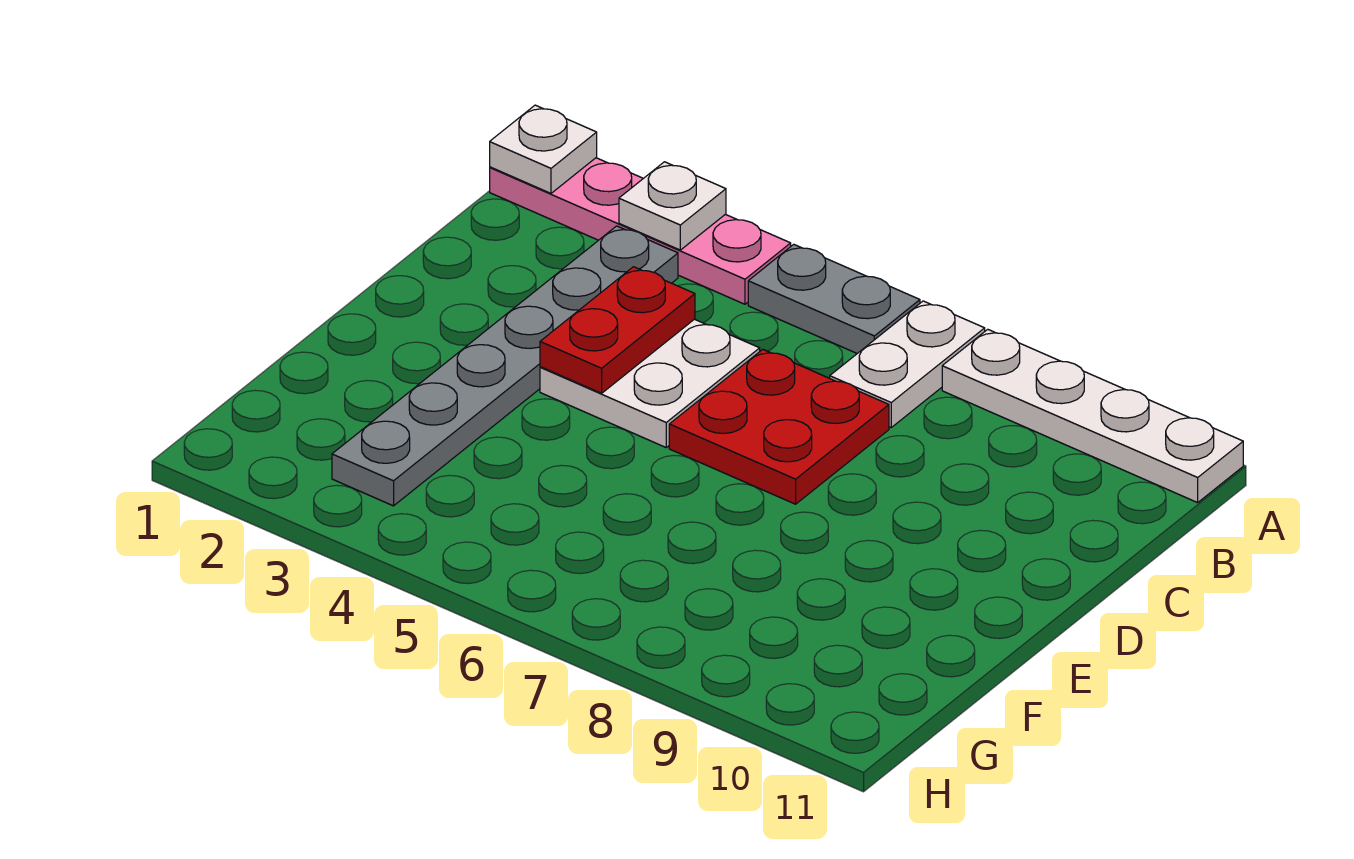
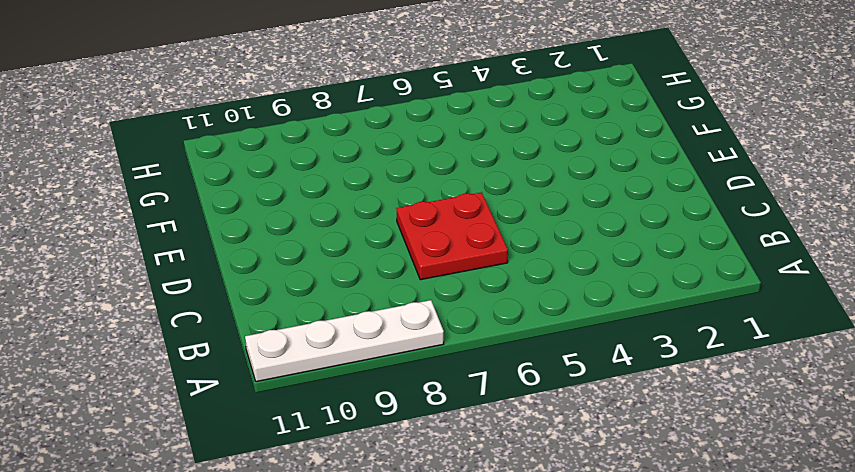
none -> pink 1x4 plate [490,158,791,304]
none -> grey 1x2 plate [748,244,920,353]

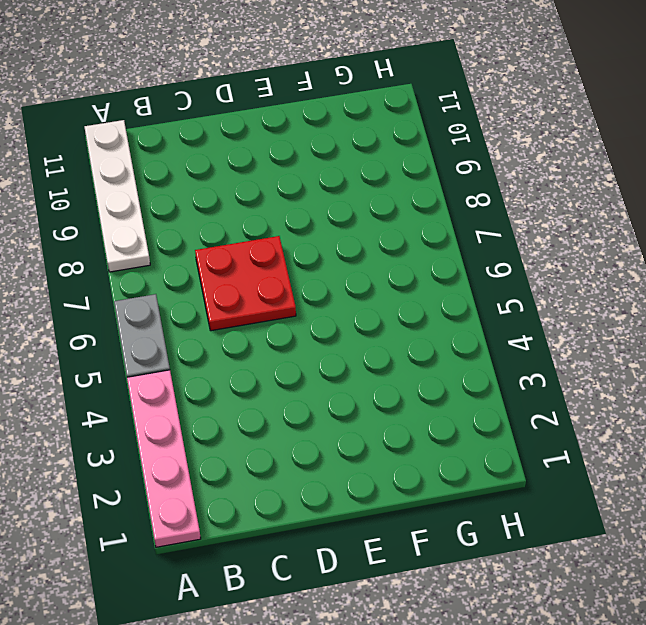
none -> white 1x2 plate [830,301,985,427]
none -> grey 1x6 plate [332,226,678,506]

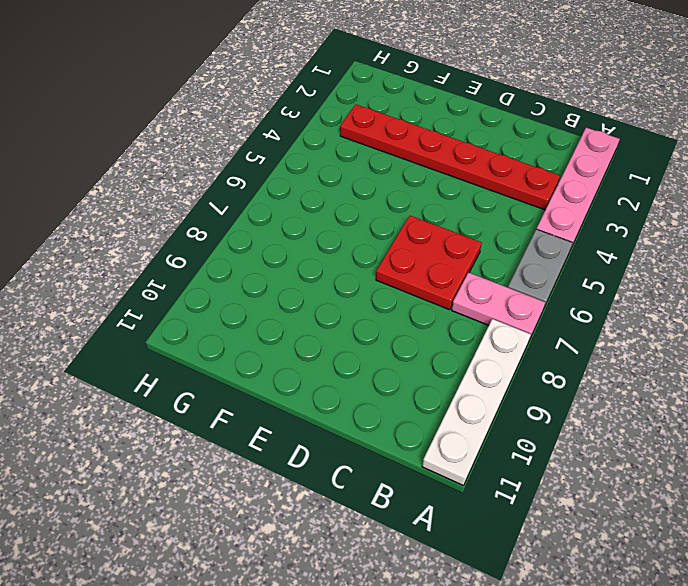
pink 1x2 plate [452,272,546,338] -> white 1x2 plate [830,301,985,427]
red 1x6 plate [340,105,560,210] -> grey 1x6 plate [332,226,678,506]
none -> white 2x2 plate [540,319,760,447]
none -> white 1x1 plate [490,105,597,193]

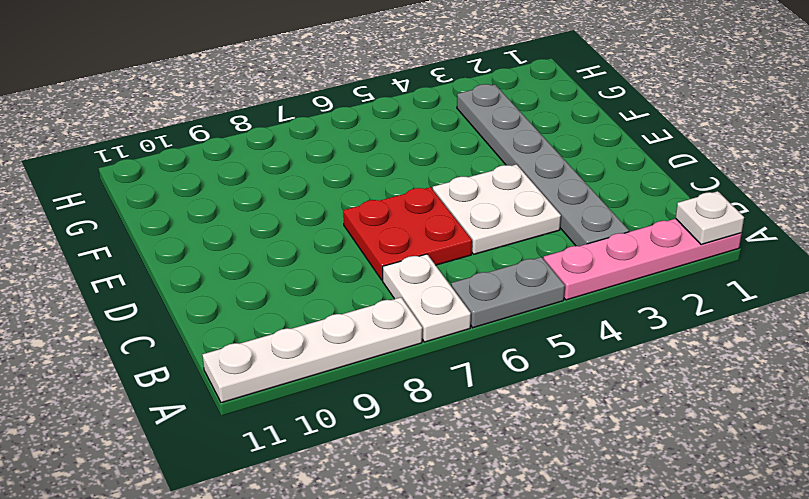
none -> white 1x1 plate [619,162,726,250]
none -> red 1x2 plate [540,267,695,393]

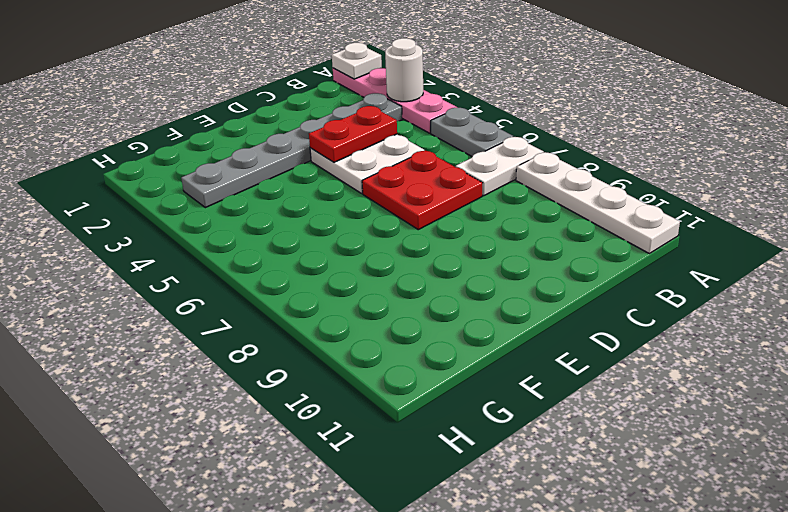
white 1x1 round brick [385,38,423,102] -> white 1x1 plate [619,162,726,250]

